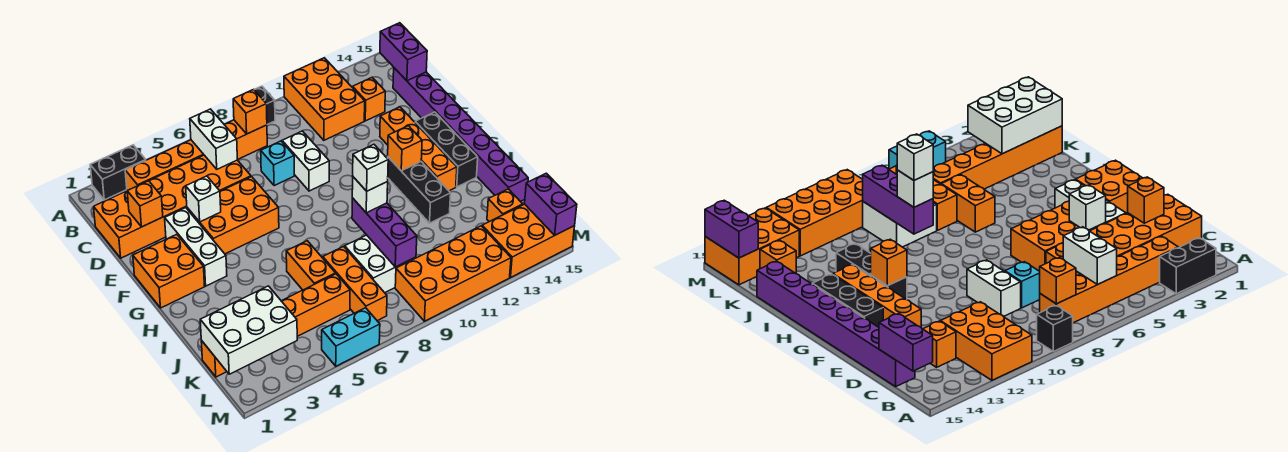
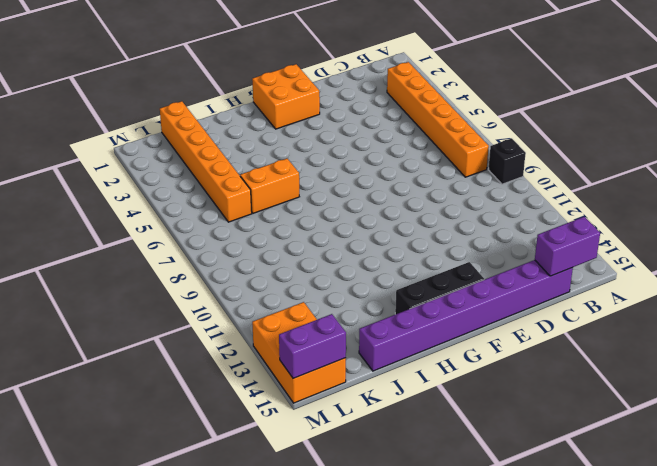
none -> black 1x2 brick [90,145,146,200]
none -> orange 2x3 brick [284,58,365,140]
none -> orange 2x6 brick [94,155,251,258]
none -> orange 1x1 brick [353,78,385,121]

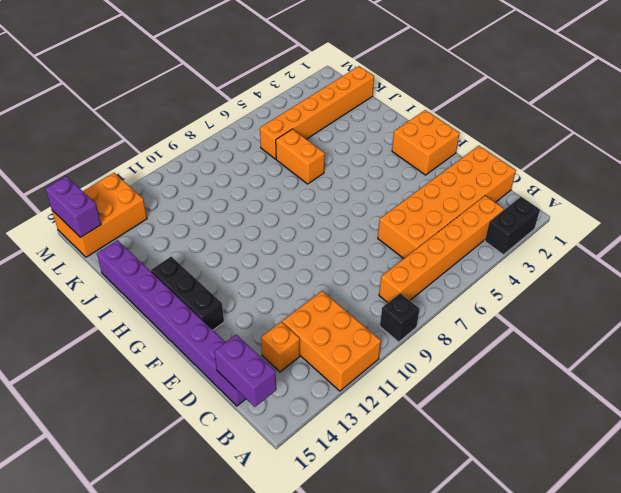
none -> cyan 1x1 brick [261,141,294,186]
none -> white 1x2 brick [282,131,329,191]
none -> white 1x3 brick [165,208,227,286]
none -> orange 2x3 brick [187,177,279,254]

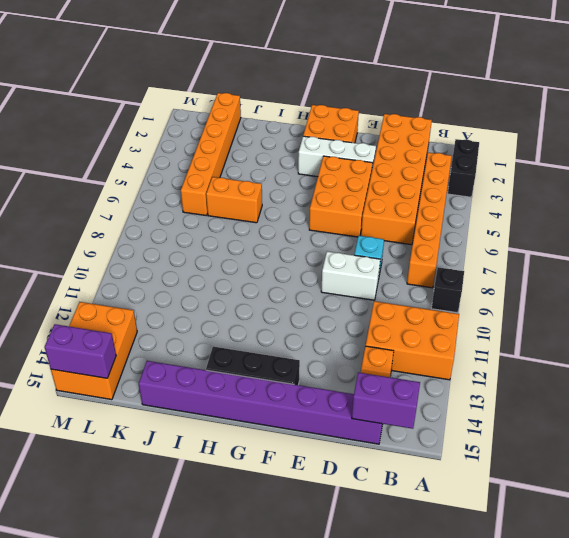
none -> orange 1x4 brick [380,107,457,191]
none -> black 1x3 brick [388,157,451,223]
none -> orange 1x3 brick [323,246,387,321]
none -> white 2x2 brick [345,235,416,293]

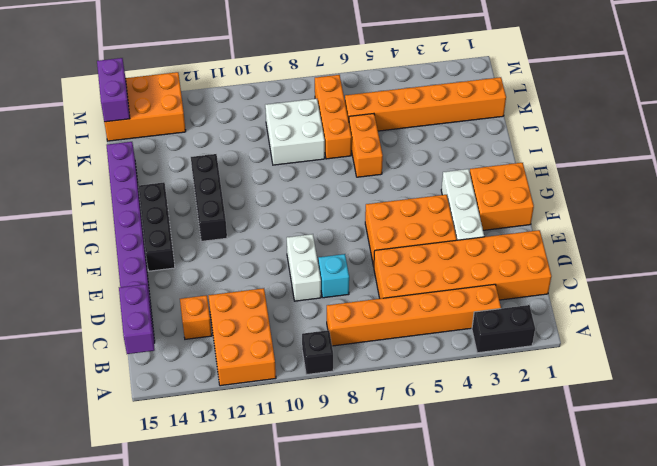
none -> orange 1x4 brick [380,107,457,191]
none -> orange 1x1 brick [487,189,523,222]
none -> orange 2x4 brick [395,226,511,321]
none -> cyan 1x2 brick [322,308,380,366]

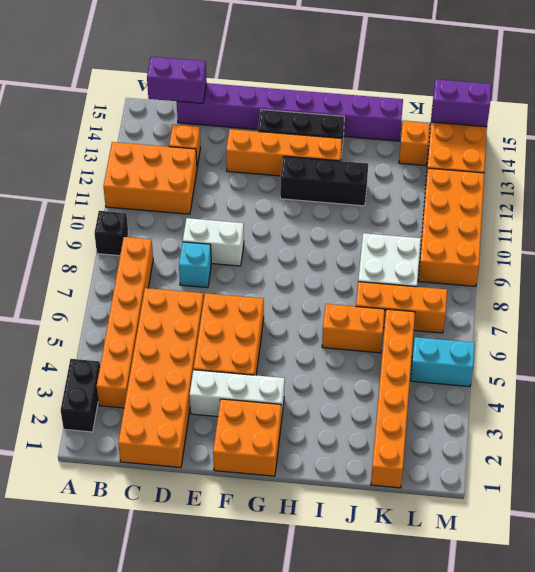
cyan 1x2 brick [411,337,475,387] -> cyan 1x2 brick turned to [322,308,380,366]
none -> white 1x2 brick [190,109,237,169]
none -> orange 1x1 brick [233,90,267,134]
none -> orange 1x1 brick [127,181,163,227]
none -> white 1x1 brick [186,176,221,222]

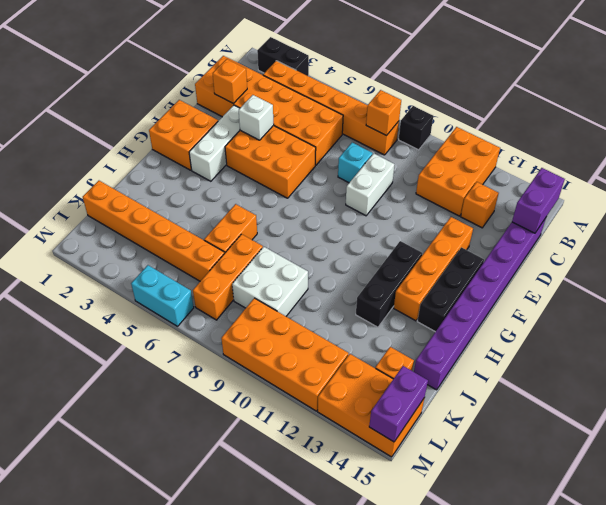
none -> white 1x2 brick [190,109,237,169]
none -> orange 1x1 brick [388,126,422,171]
none -> purple 1x3 brick [352,198,417,267]
none -> white 2x3 brick [200,286,297,374]

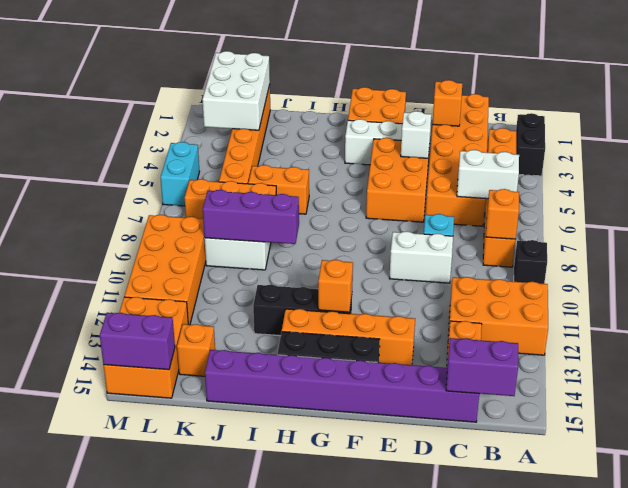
none -> white 1x1 brick [352,177,388,213]
none -> white 1x1 brick [353,144,388,191]

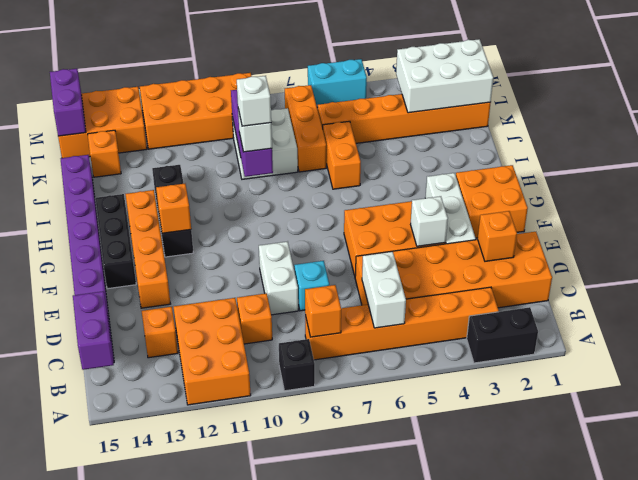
orange 1x1 brick [237,293,272,344] -> none

